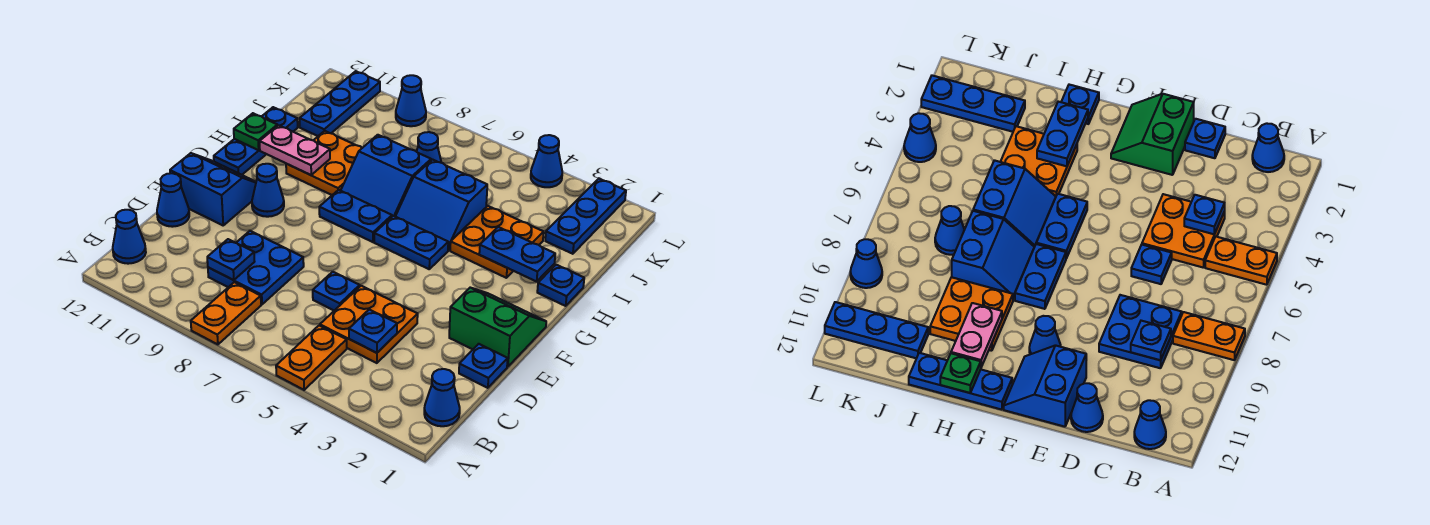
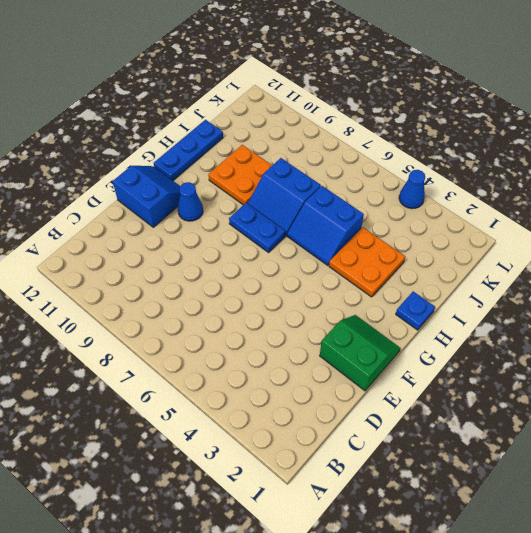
none -> orange 1x2 plate [276,326,347,390]
none -> orange 1x2 plate [191,282,261,344]
none -> blue 1x1 cone [424,369,460,426]
none -> blue 1x1 cone [113,210,146,264]

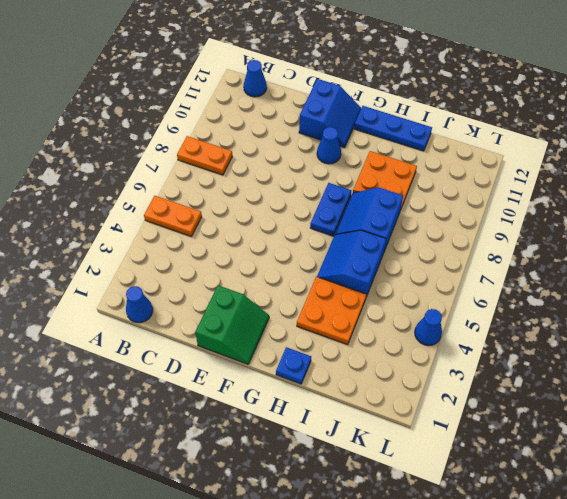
none -> orange 2x2 plate [320,286,418,363]
none -> blue 2x2 plate [208,231,304,304]
none -> blue 1x1 plate [459,344,508,388]
none -> blue 1x1 plate [313,272,360,311]

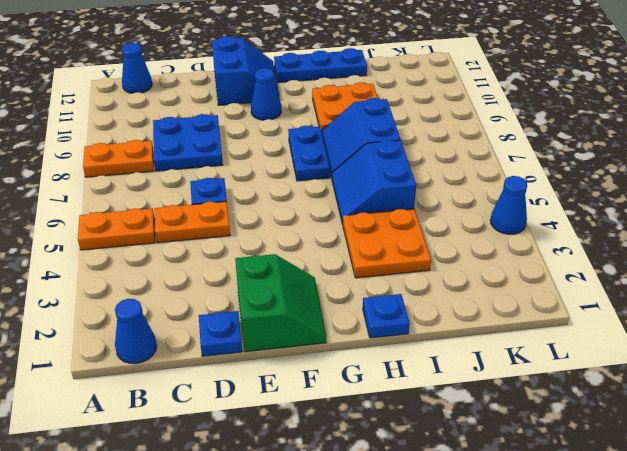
orange 1x2 plate [155,202,230,243] -> orange 2x2 plate [320,286,418,363]
none -> blue 1x1 cone [157,173,189,227]
none -> blue 1x2 plate [374,216,448,269]
none -> blue 1x3 plate [545,179,626,254]
none -> blue 1x1 cone [417,132,441,163]

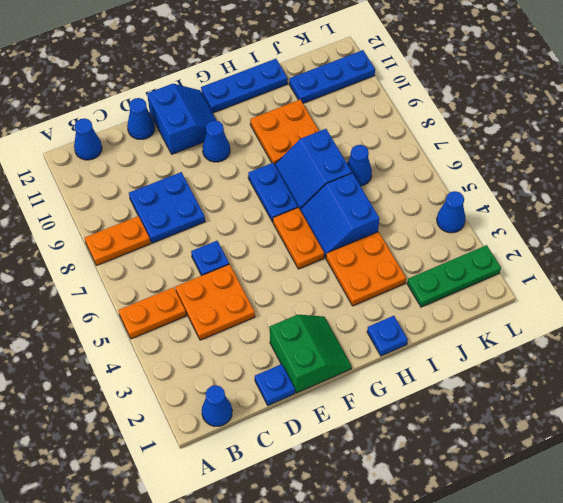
orange 1x2 plate [273,207,324,269] -> blue 1x2 plate [374,216,448,269]
green 1x3 plate [407,245,501,307] -> blue 1x3 plate [545,179,626,254]
none -> blue 1x1 cone [396,75,426,126]
none -> blue 1x1 plate [349,310,397,353]
none -> blue 1x1 plate [207,239,255,280]
none -> blue 1x2 plate [479,227,555,282]

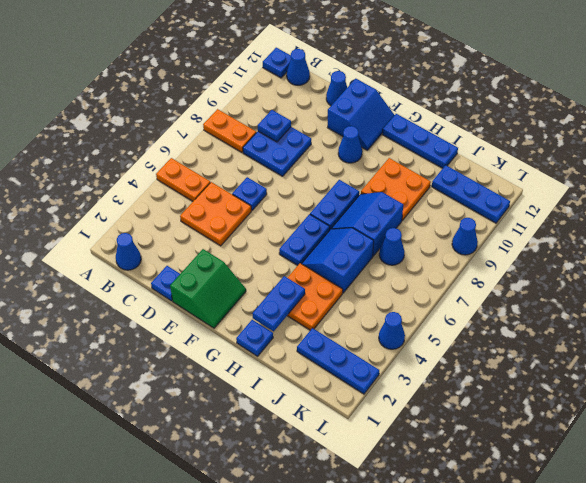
blue 1x1 plate [263,48,291,78] -> blue 1x1 plate moved to [349,310,397,353]
none -> pink 1x2 plate [260,125,330,175]
none -> green 1x1 plate [234,113,277,150]

